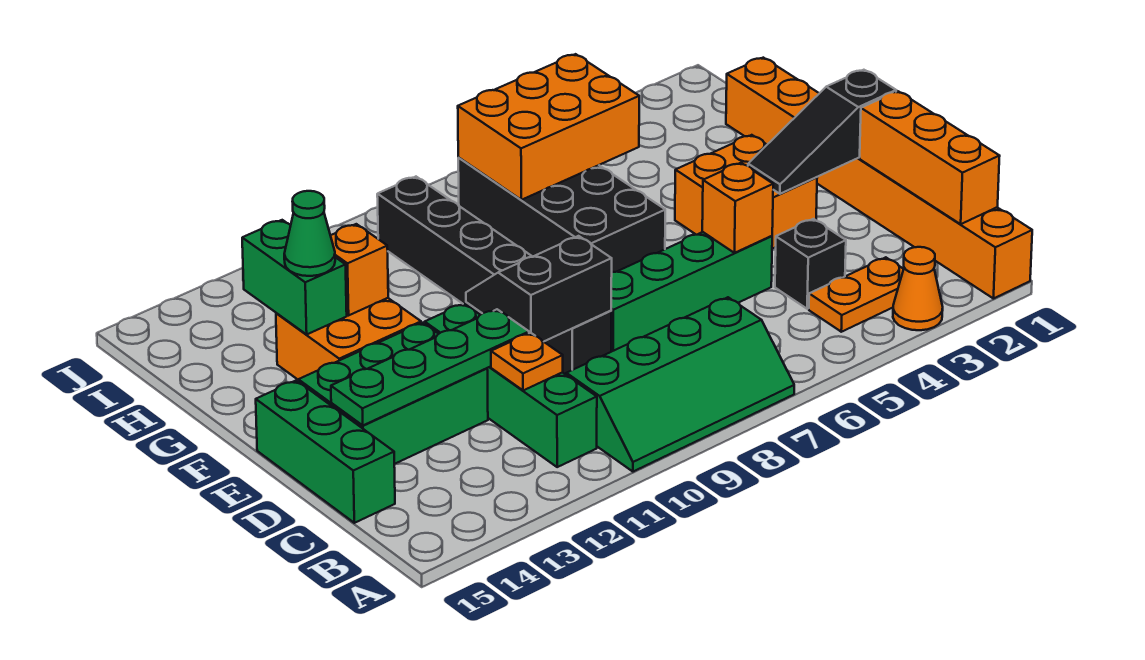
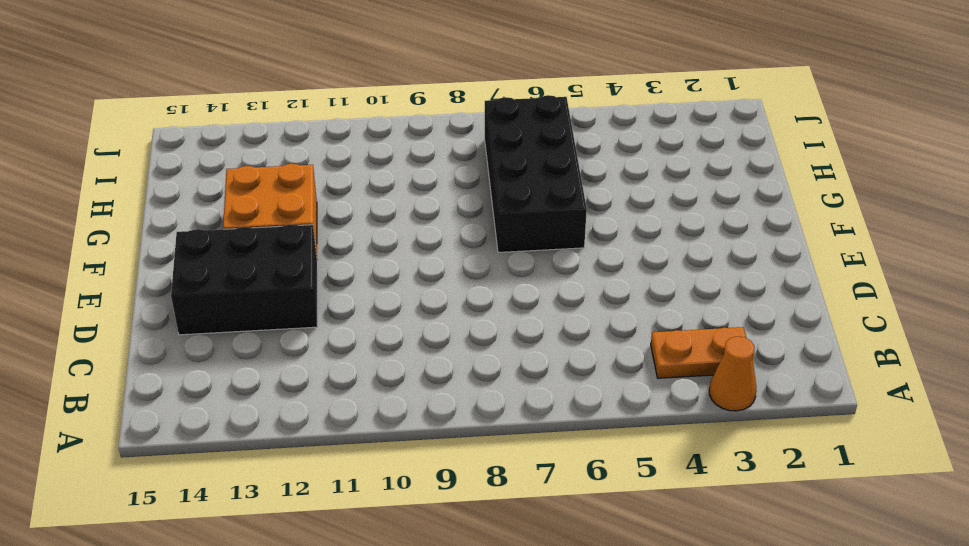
black 2x3 brick [171,224,317,335] -> green 2x3 brick [298,323,488,464]
none -> orange 1x8 brick [726,58,1032,299]
none -> green 2x4 slope [566,297,794,472]
none -> green 1x4 brick [425,304,597,467]

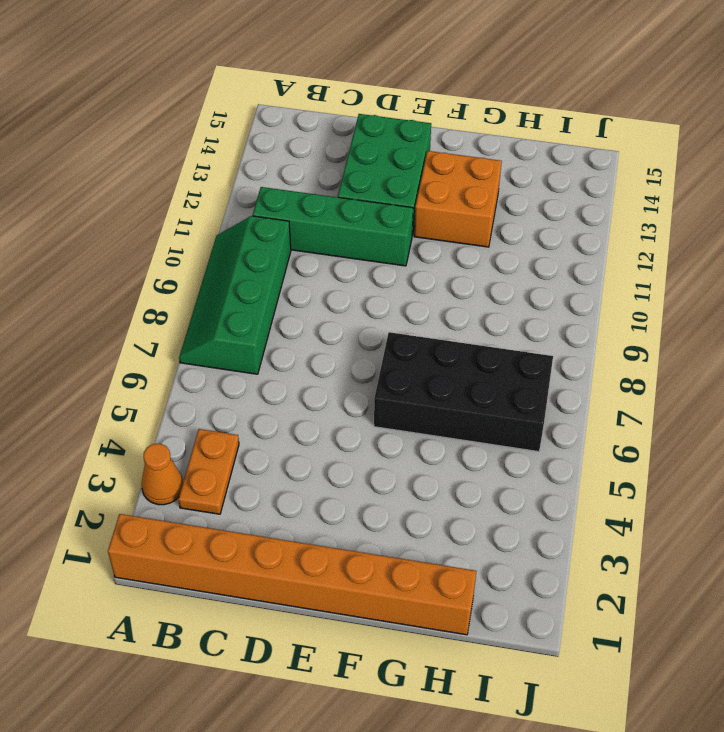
none -> black 1x1 brick [775,219,846,309]
none -> green 1x3 brick [256,380,395,523]
none -> green 1x4 brick [611,232,772,352]

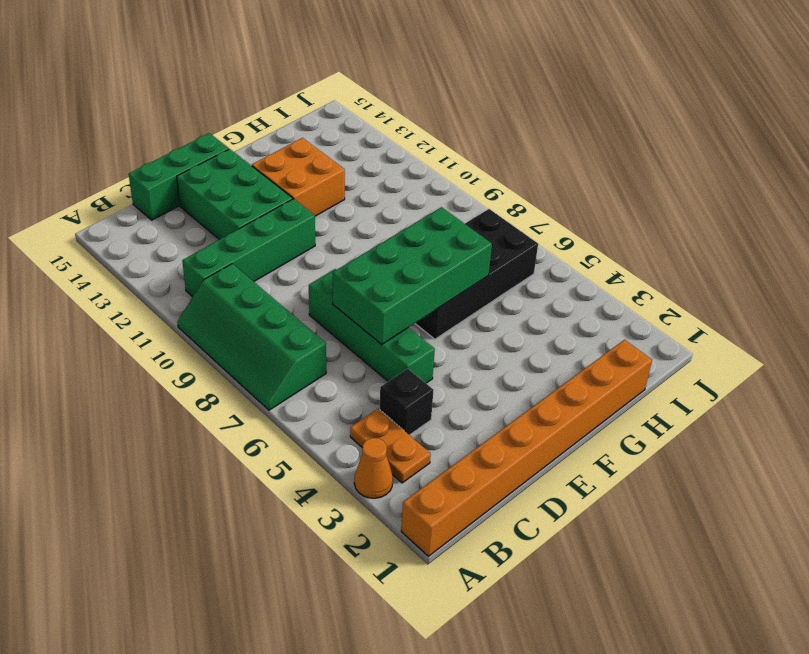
green 2x4 brick [333,207,492,344] -> none
none -> black 1x6 brick [377,177,611,375]
none -> orange 2x2 brick [675,135,817,249]
none -> orange 1x3 brick [860,91,1000,224]

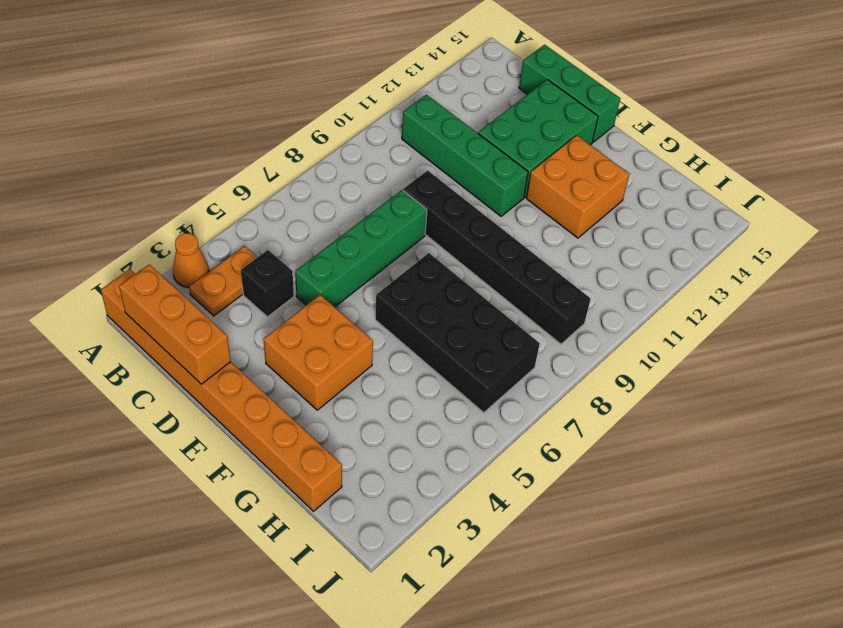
none -> green 2x4 slope [566,297,794,472]
none -> orange 1x1 plate [491,333,563,391]
none -> orange 1x1 brick [702,163,773,253]

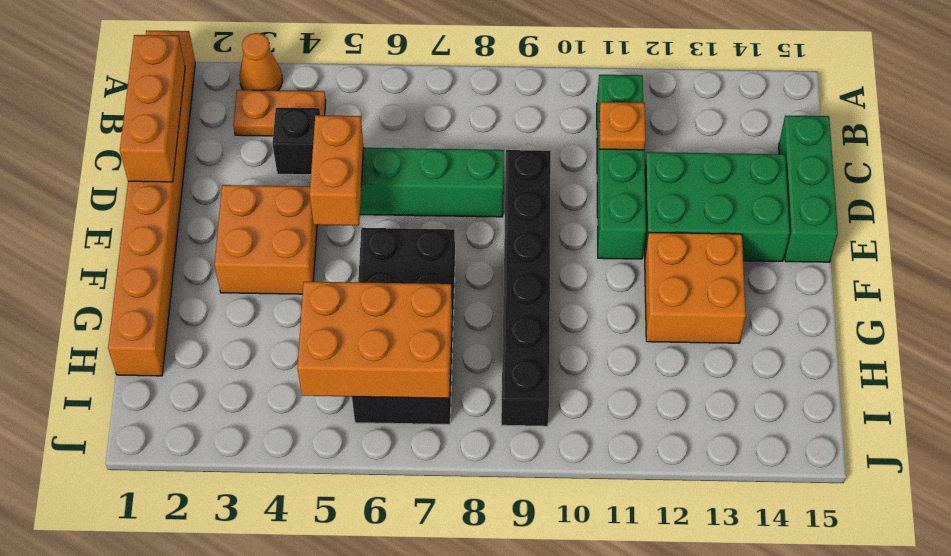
orange 1x2 brick [310,115,364,225] -> orange 1x1 brick [702,163,773,253]
none -> green 2x4 slope [566,297,794,472]
none -> black 2x2 slope [466,236,612,342]
none -> green 1x4 plate [331,309,529,425]

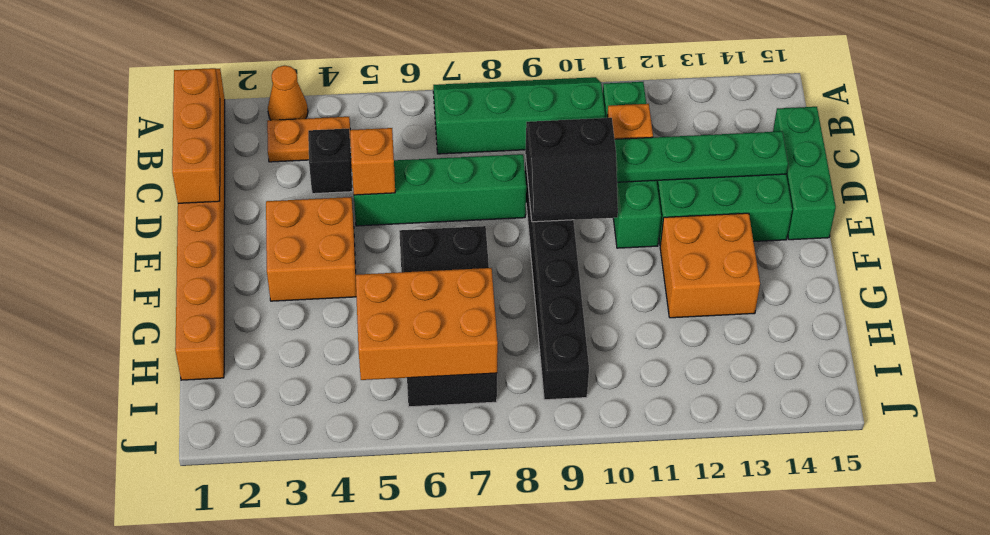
none -> black 1x3 slope [748,70,896,194]
none -> orange 1x1 brick [331,224,388,315]
none -> green 1x2 brick [242,220,347,334]

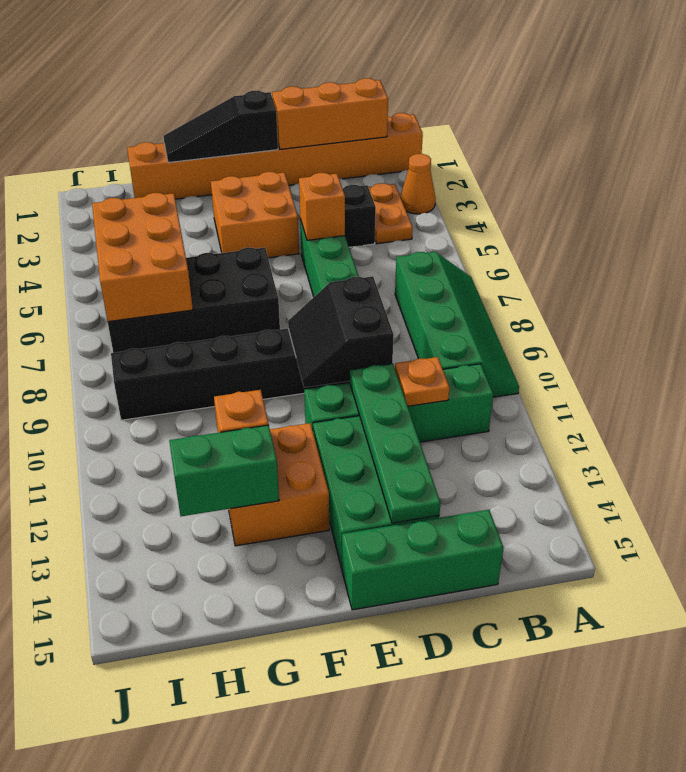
black 1x3 slope [164,91,278,163] -> black 1x3 slope turned to [748,70,896,194]
none -> green 1x1 cone [284,191,335,276]

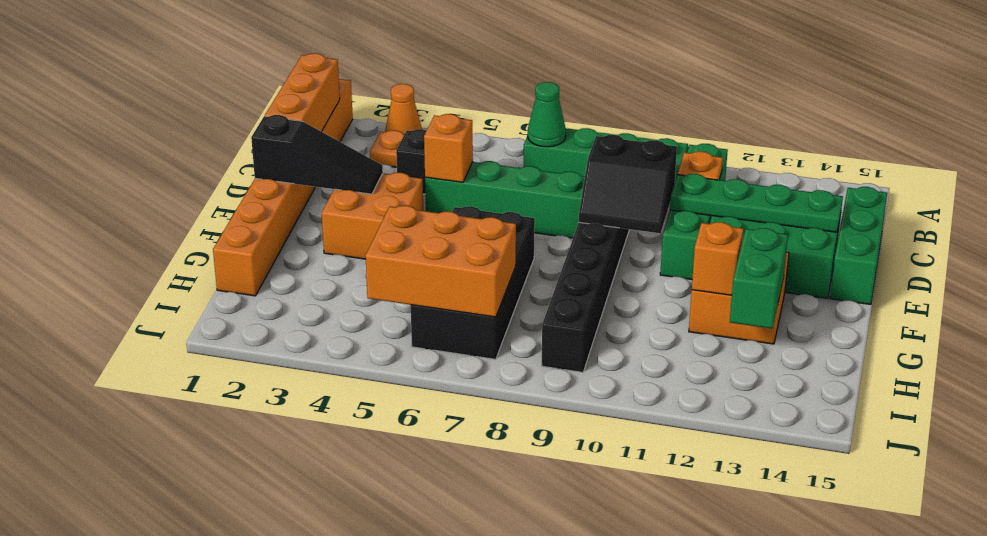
green 1x1 cone [528,82,566,147] -> green 1x1 cone moved to [284,191,335,276]

